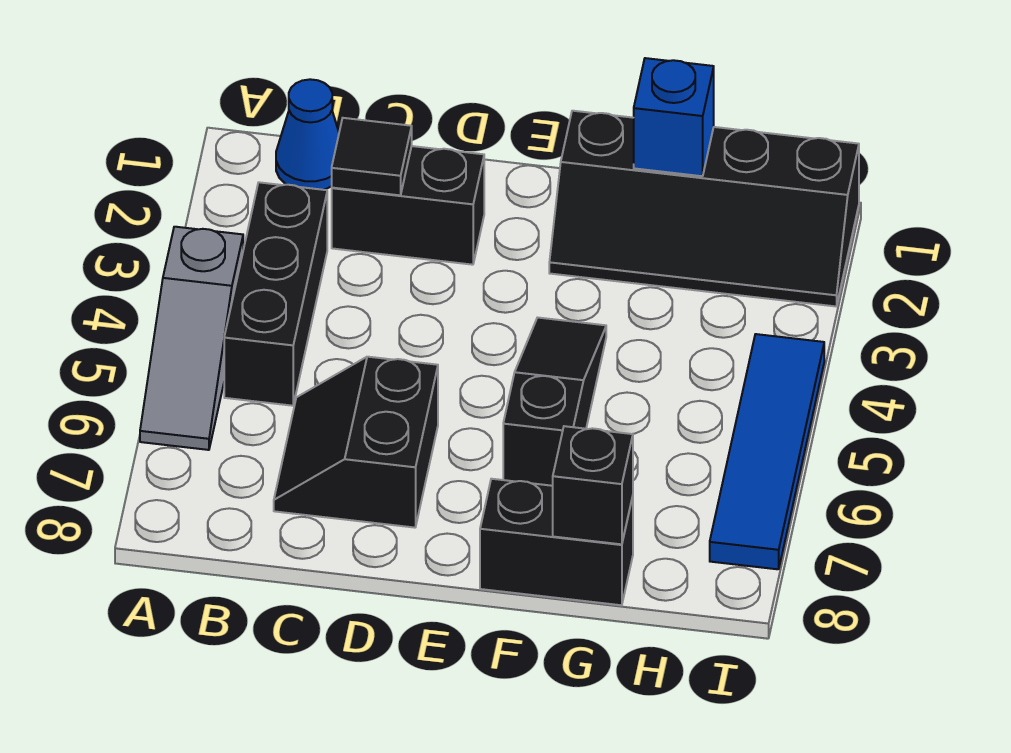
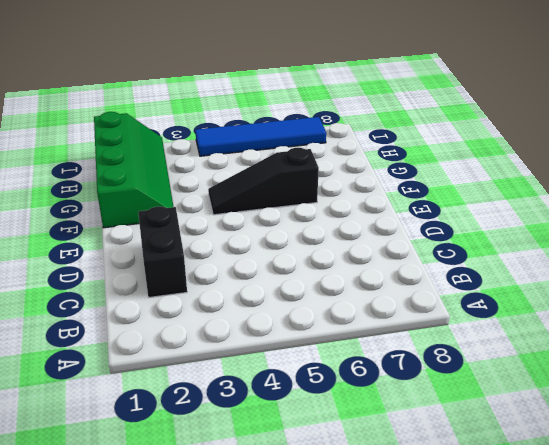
green 2x4 slope [94,112,174,228] -> black 2x4 slope [549,111,859,306]
none -> grey 1x3 slope [140,227,243,450]
none -> blue 1x1 cone [276,79,339,190]
none -> black 1x3 brick [224,182,327,406]

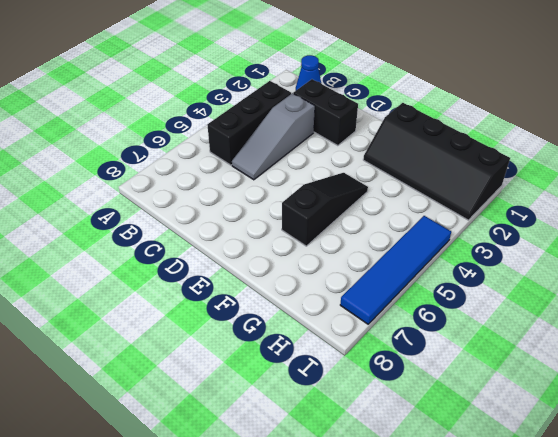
grey 1x3 slope [232,93,315,180] -> grey 1x3 slope moved to [140,227,243,450]
none -> black 2x2 slope [274,357,438,528]
none -> black 1x2 brick [480,479,633,605]
none -> black 1x1 tile [332,118,412,195]

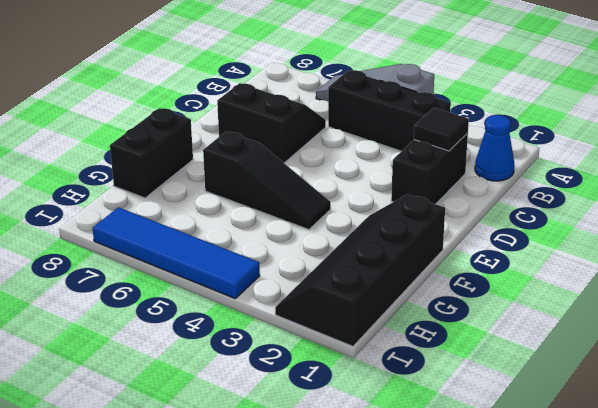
none -> blue 1x1 brick [634,58,714,176]
none -> black 1x1 brick [553,426,633,544]

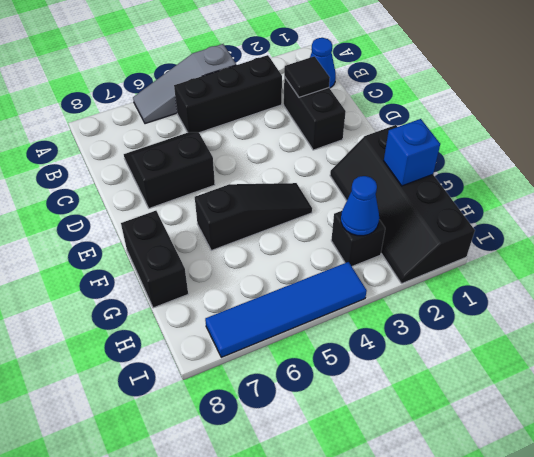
black 1x1 brick [331,211,385,266] -> black 1x1 brick moved to [553,426,633,544]
blue 1x1 cone [341,176,379,236] -> none

